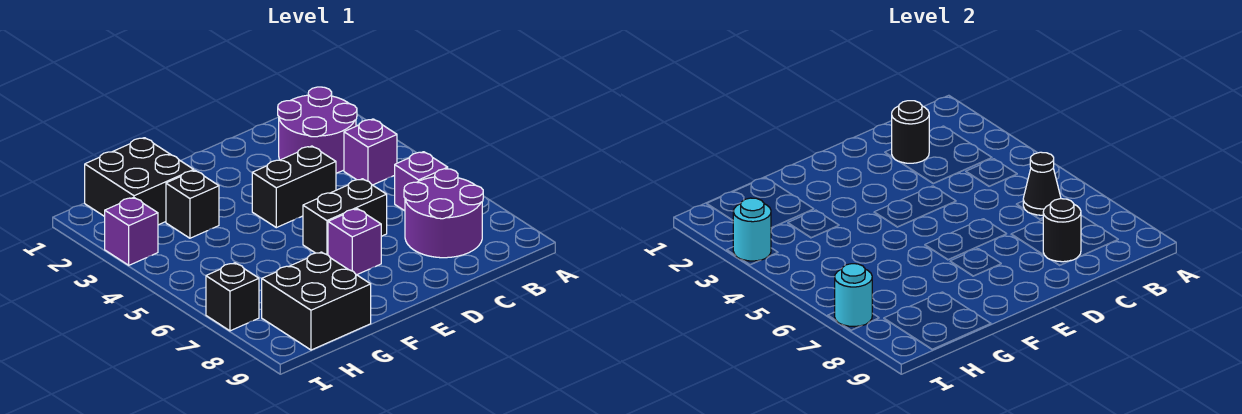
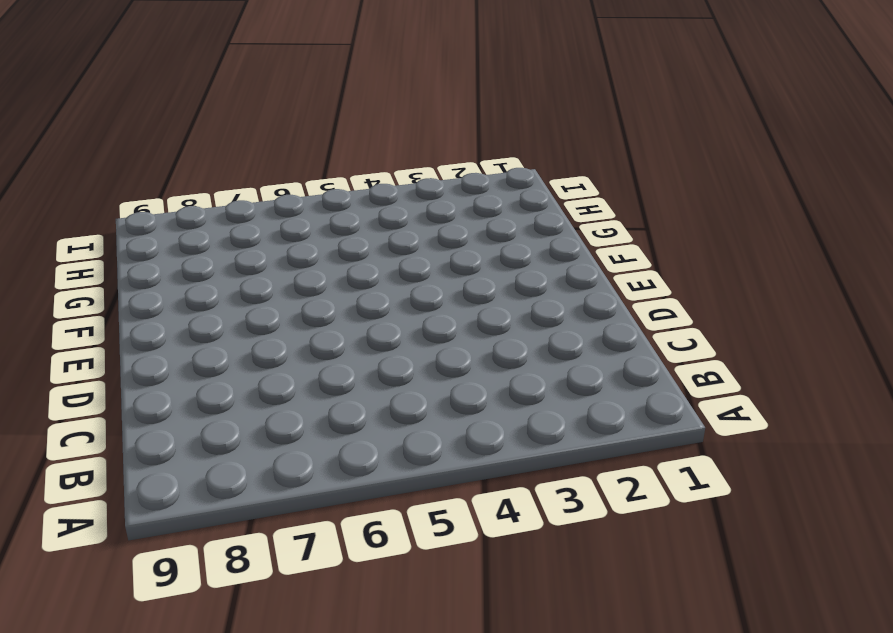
none -> purple 2x2 round brick [278,87,357,173]
none -> purple 1x1 brick [344,119,397,185]
none -> purple 1x1 brick [395,152,448,211]

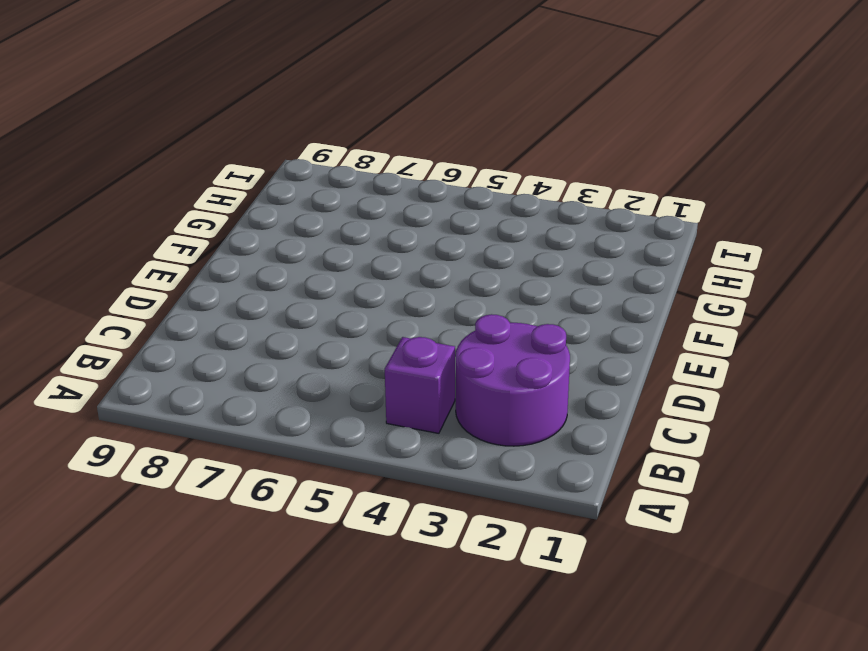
none -> purple 1x1 brick [395,152,448,211]
none -> purple 2x2 round brick [404,169,483,258]
none -> black 1x2 brick [252,146,336,228]

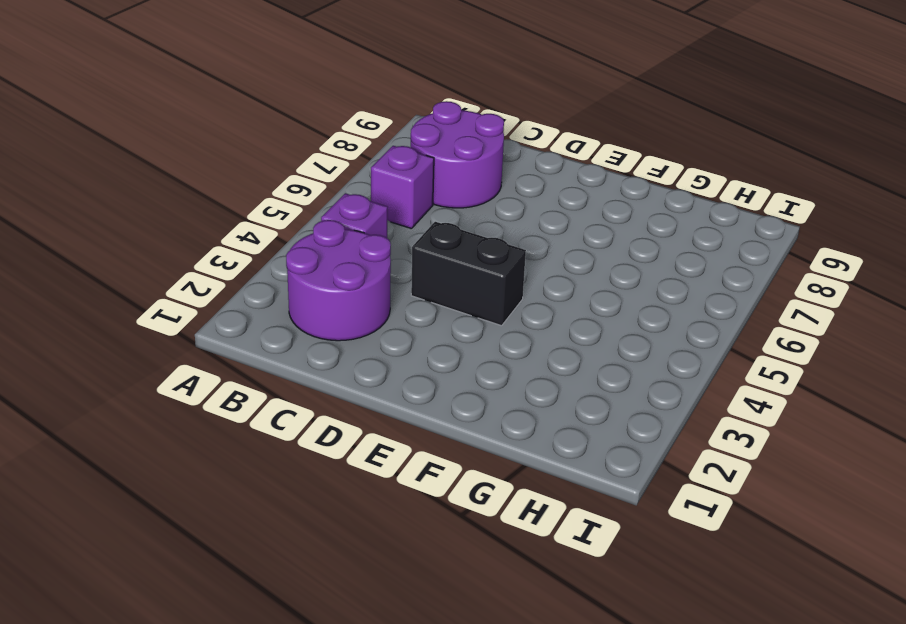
none -> black 1x2 brick [303,179,387,255]
none -> purple 1x1 brick [328,209,381,275]
none -> black 2x2 brick [85,138,194,225]

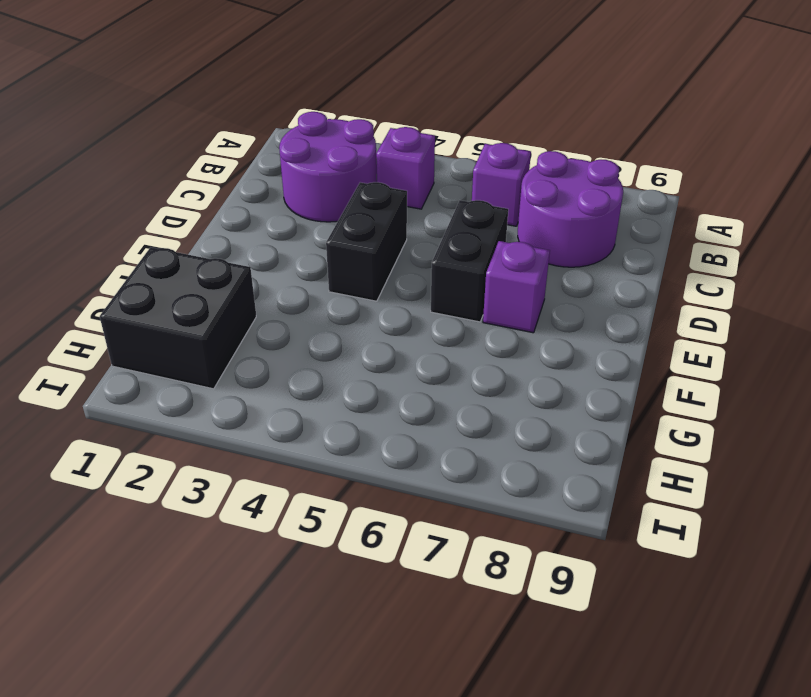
none -> black 1x1 brick [166,170,219,238]
none -> black 2x2 brick [262,252,371,350]
none -> purple 1x1 brick [105,197,158,265]

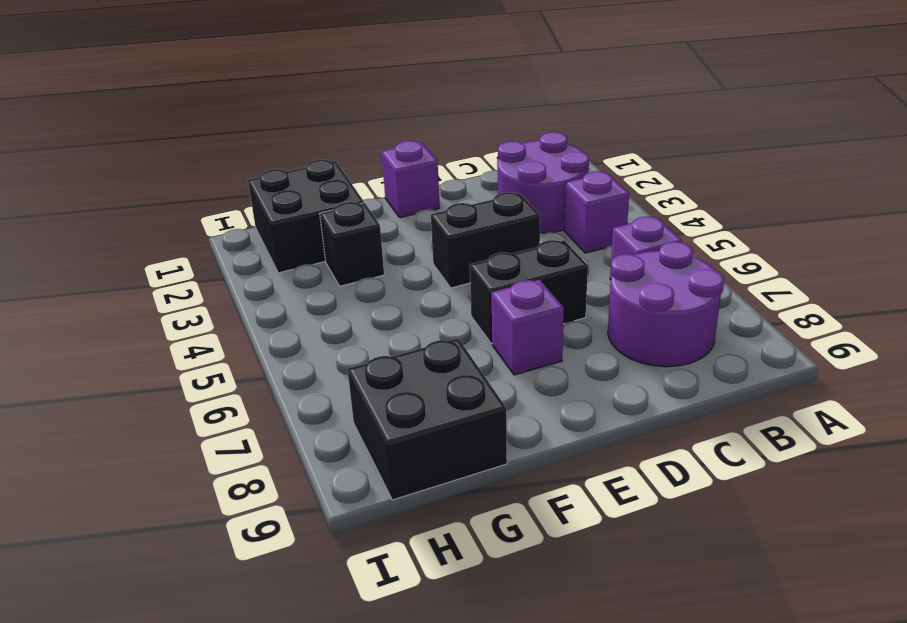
purple 1x1 brick [382,141,440,218] -> purple 1x1 brick moved to [105,197,158,265]
none -> black 1x1 brick [206,263,259,331]
none -> black 1x1 cone [1023,152,1061,215]
none -> black 1x1 round brick [892,101,929,163]

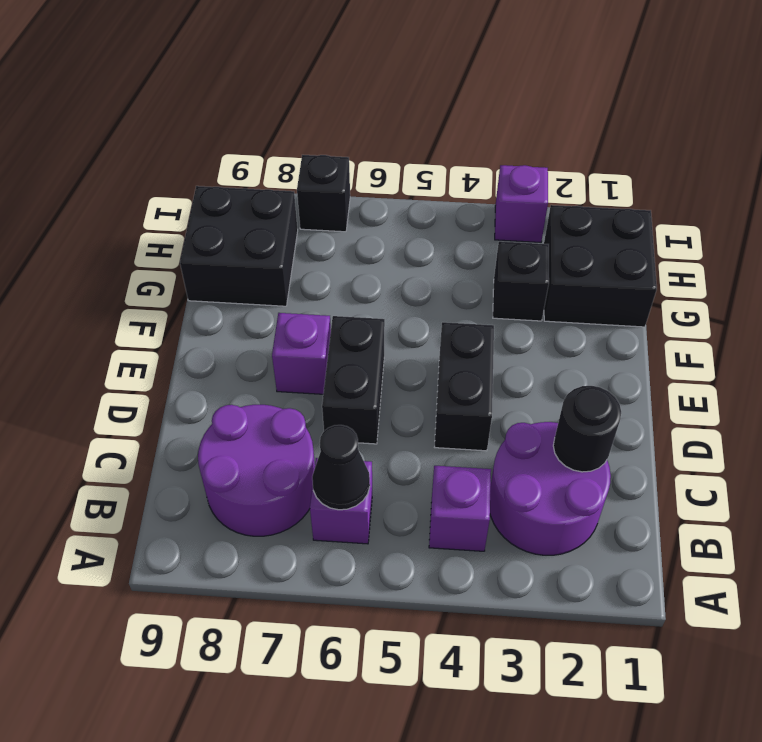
none -> black 1x1 round brick [1043,199,1081,262]
none -> cyan 1x1 round brick [733,198,771,261]
none -> cyan 1x1 round brick [835,264,872,327]

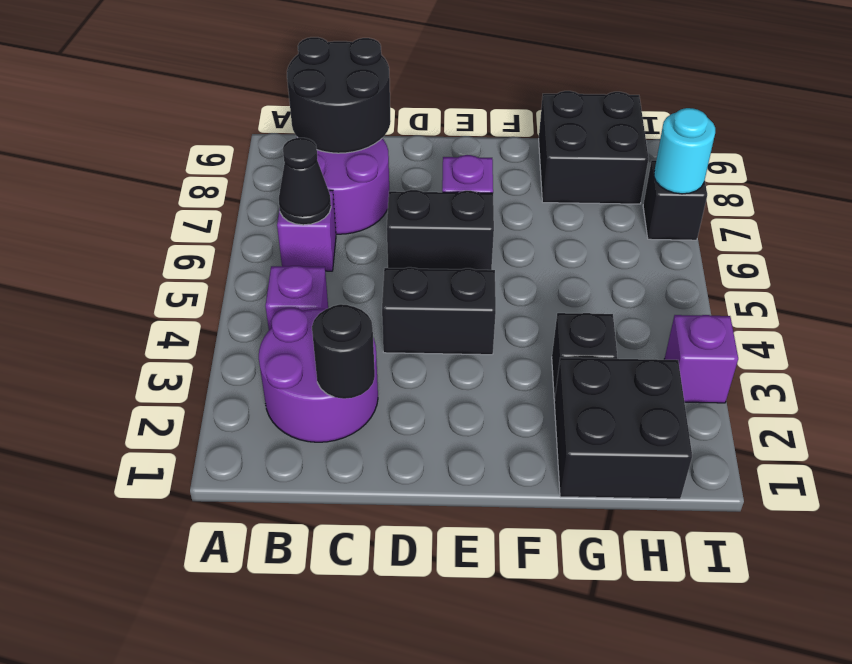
black 2x2 round brick [287,37,391,153] -> black 1x1 round brick [1043,199,1081,262]
none -> cyan 1x1 round brick [733,198,771,261]

